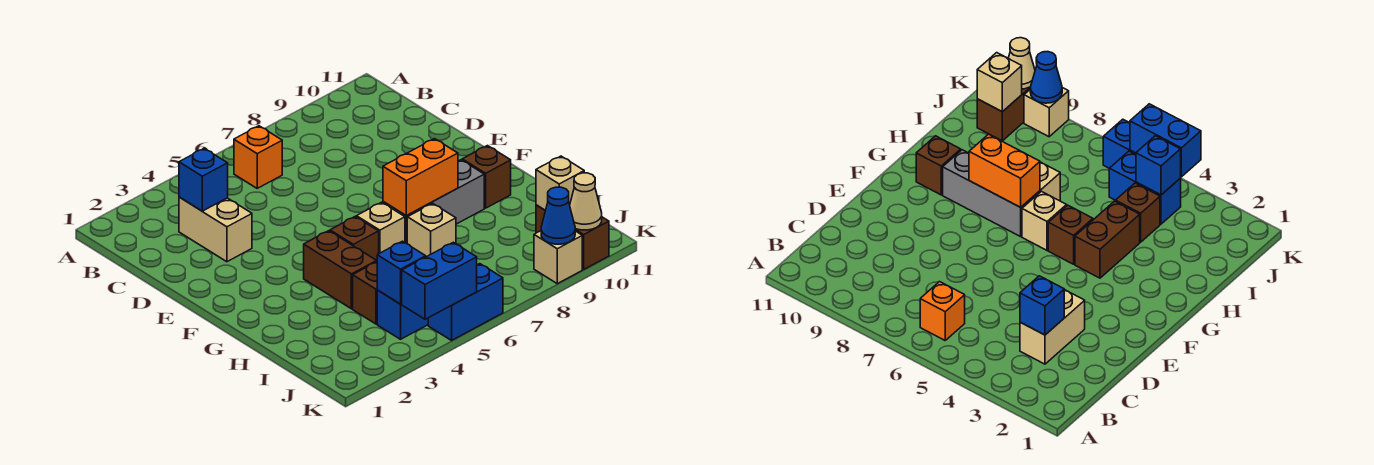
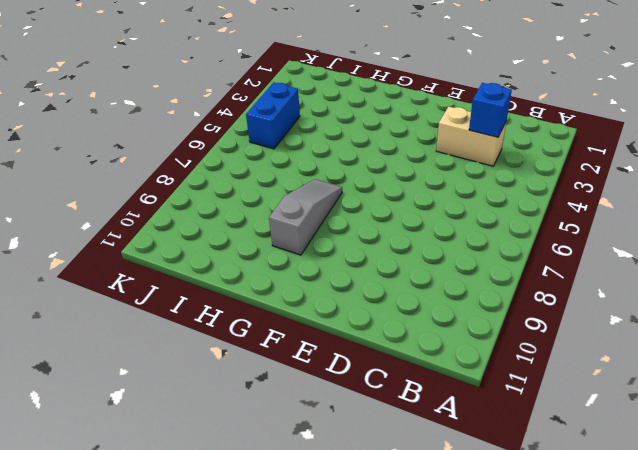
grey 1x3 slope [269,179,342,255] -> grey 1x3 brick [383,160,484,244]
none -> orange 1x1 brick [234,126,282,188]
none -> brown 1x2 brick [304,231,377,309]
none -> brown 1x1 brick [330,217,379,261]

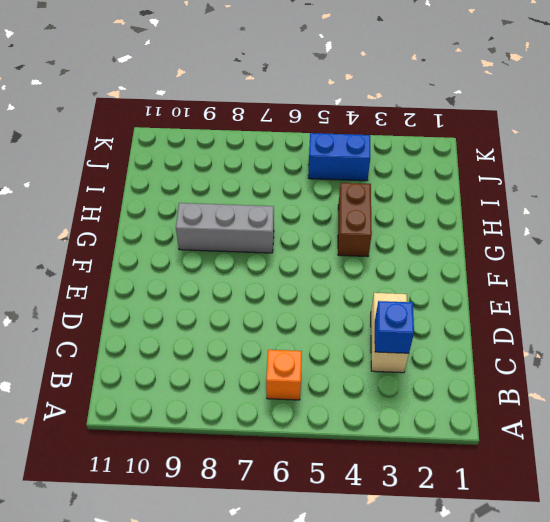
none -> brown 1x1 brick [330,217,379,261]
none -> tan 1x1 brick [356,202,405,254]
none -> brown 1x1 brick [462,146,511,208]

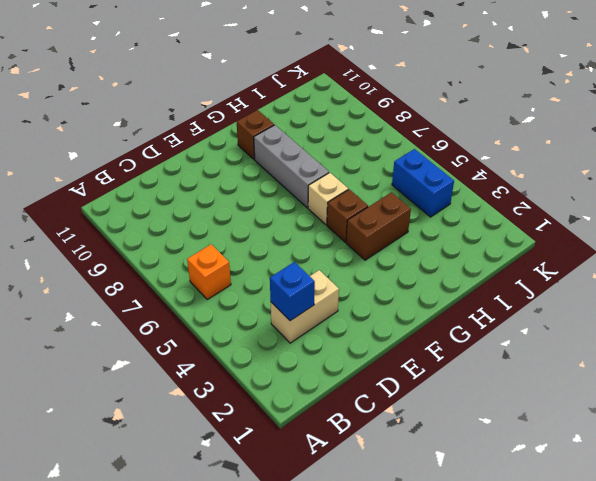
none -> tan 1x1 brick [407,203,456,257]
none -> brown 1x1 brick [353,262,377,324]
none -> brown 1x2 brick [536,205,609,269]

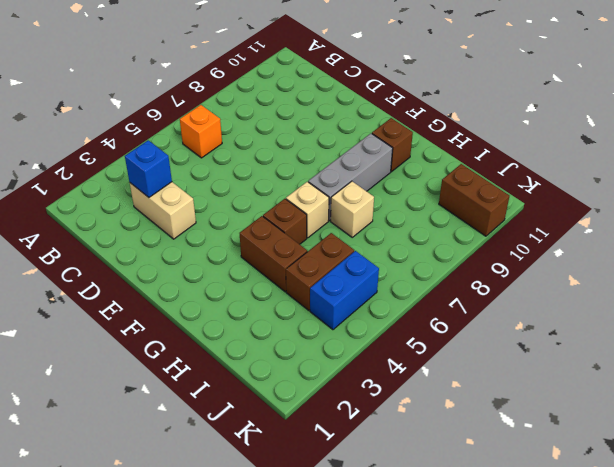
brown 1x2 brick [286,233,354,310] -> brown 1x1 brick [353,262,377,324]
none -> blue 1x2 brick [428,264,503,340]
none -> tan 1x1 brick [534,231,582,284]
none -> orange 1x2 brick [383,139,458,216]

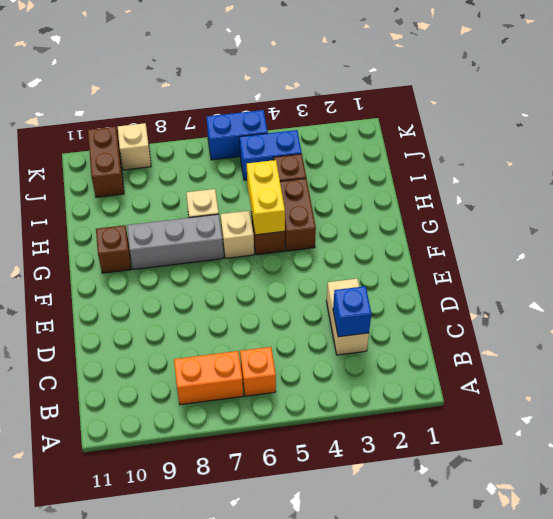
orange 1x2 brick [174,351,243,405] -> orange 1x2 brick moved to [383,139,458,216]
yellow 1x2 brick [247,160,285,235] -> none
none -> blue 1x1 brick [377,241,426,304]
none -> tan 1x1 brick [536,156,584,210]
none -> blue 1x2 brick [402,242,477,319]

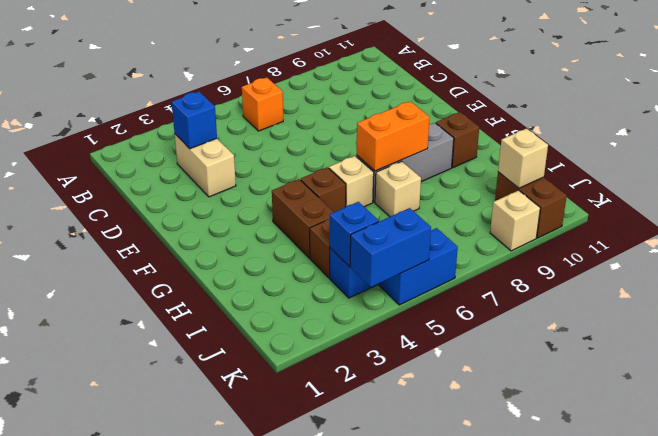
none -> blue 1x1 cone [541,187,575,244]
none -> tan 1x1 cone [570,173,602,230]

